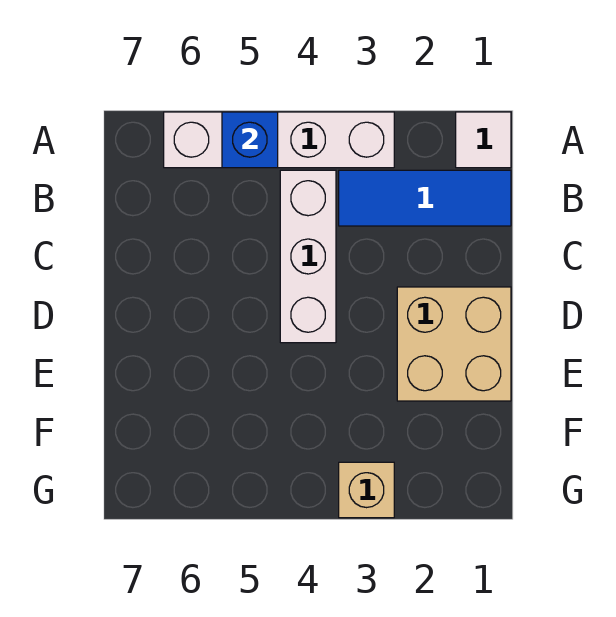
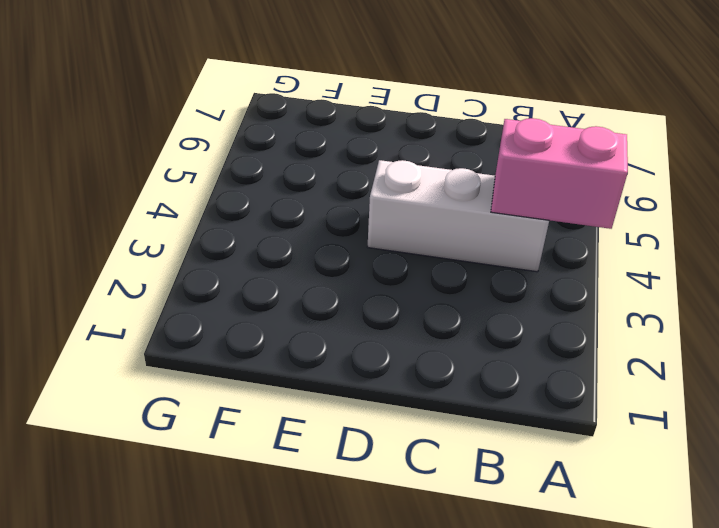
pink 1x2 brick [491,118,628,229] -> none
none -> white 1x1 tile [456,112,511,168]
none -> white 1x4 brick [164,112,394,168]

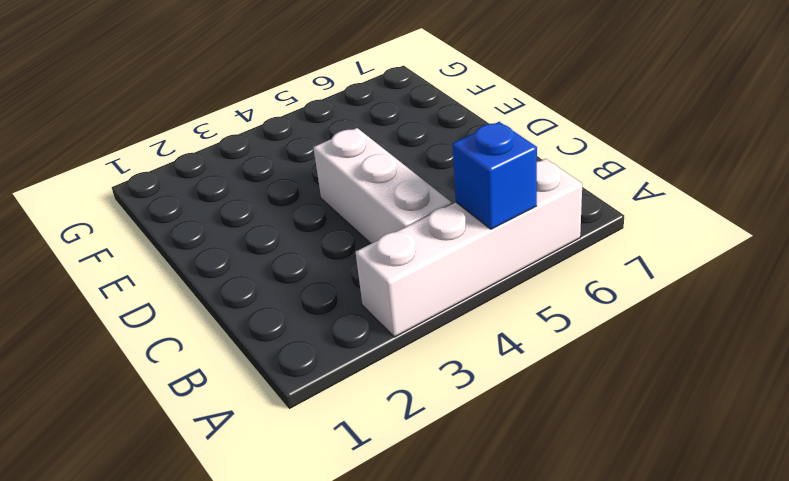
none -> white 1x1 tile [456,112,511,168]
none -> blue 1x3 tile [339,170,511,226]

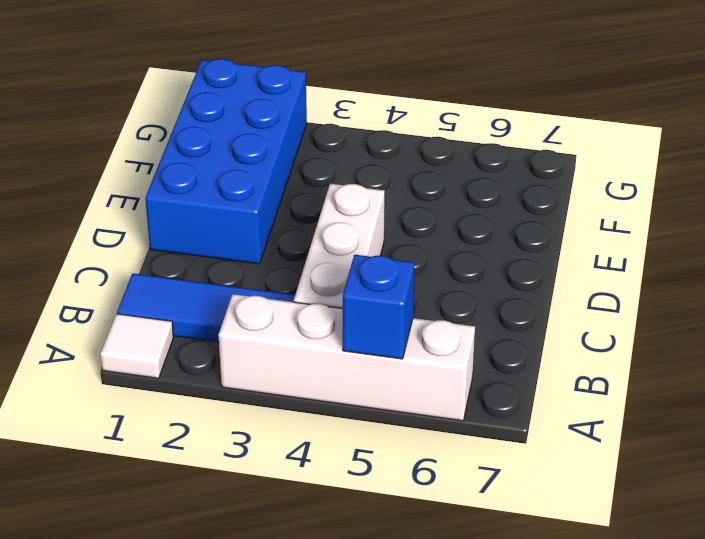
blue 2x4 brick [145,59,307,264] -> tan 2x2 brick [397,287,511,401]
none -> tan 1x1 brick [339,462,394,518]

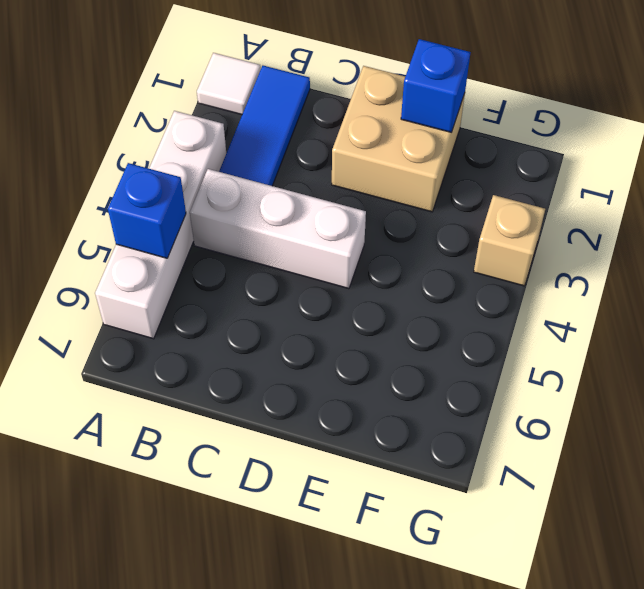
blue 1x1 brick [401,39,471,133] -> none

